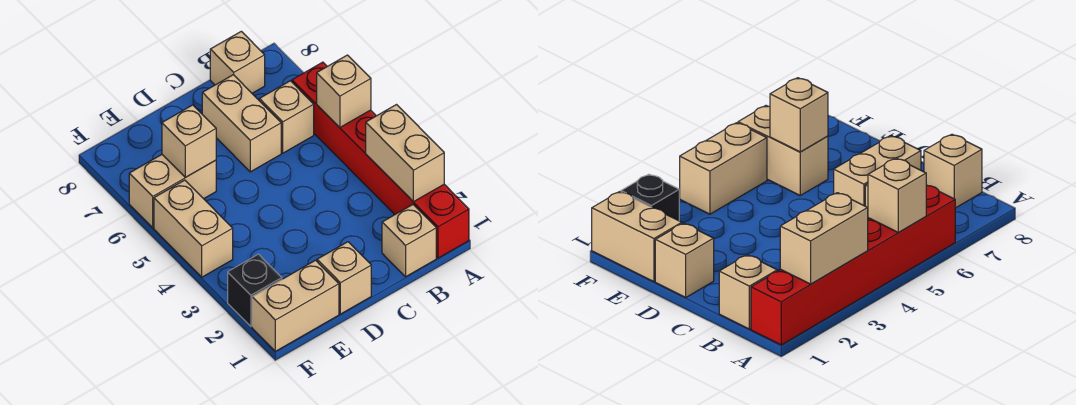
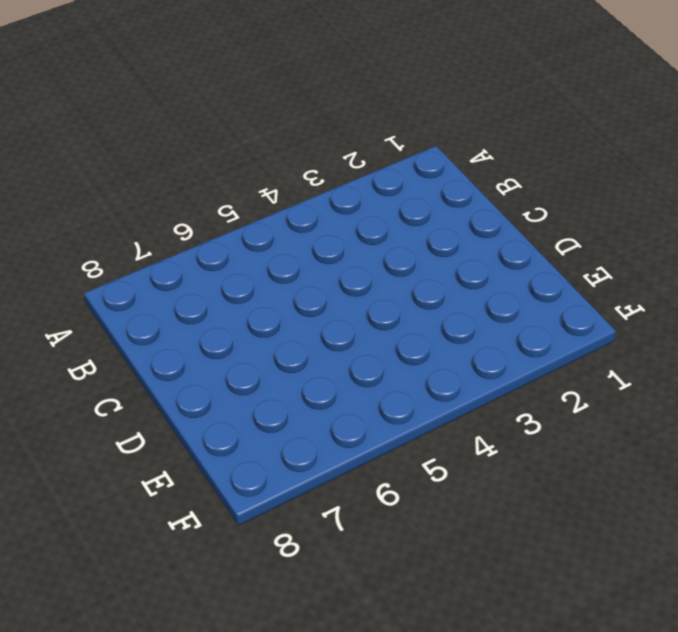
none -> red 1x6 brick [292,62,469,258]
none -> tan 1x1 brick [382,205,436,277]
none -> tan 1x1 brick [259,81,314,153]

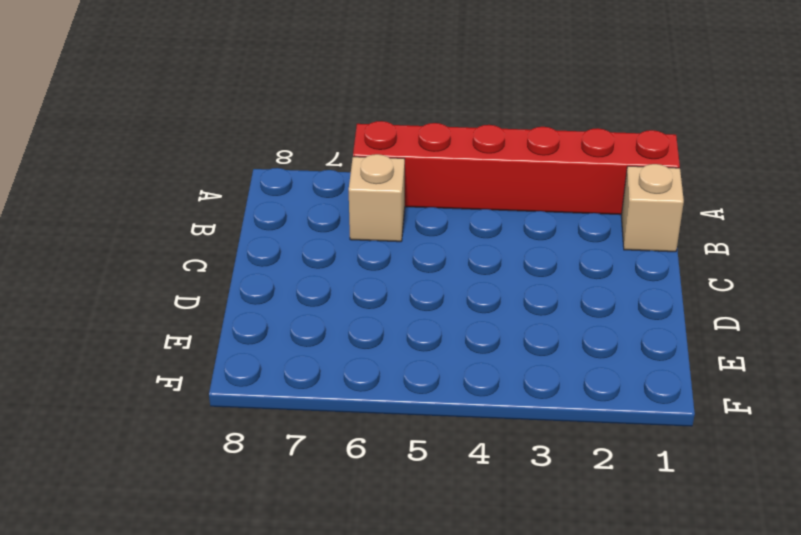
none -> tan 1x1 brick [210,31,265,93]
none -> tan 1x2 brick [202,75,281,172]
none -> tan 1x1 brick [317,242,371,314]

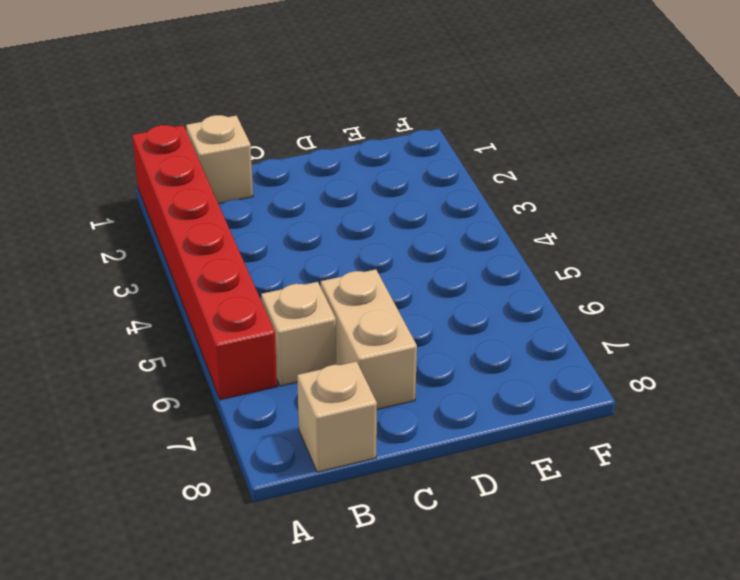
none -> tan 1x1 brick [317,242,371,314]
none -> tan 1x2 brick [252,260,339,351]
none -> tan 1x2 brick [129,155,216,228]

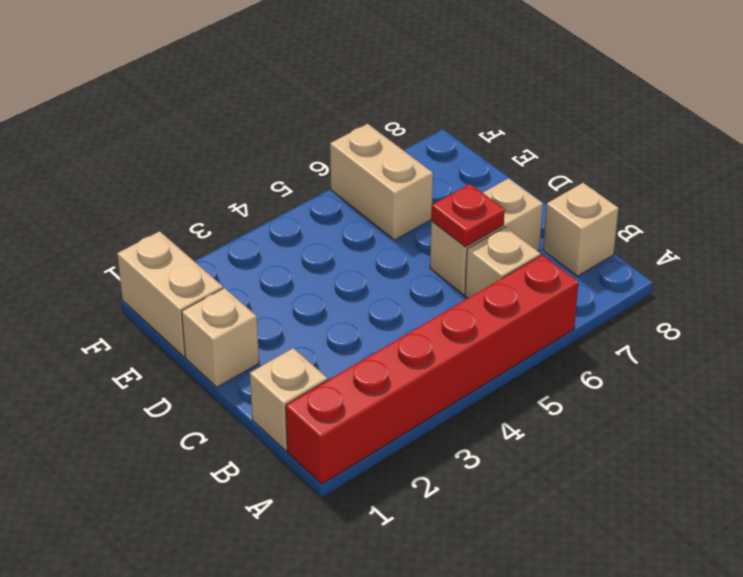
red 1x1 plate [431,184,505,247] -> none
none -> black 1x1 brick [228,254,282,327]
none -> tan 1x2 brick [154,180,233,277]
none -> tan 1x2 brick [366,105,444,202]

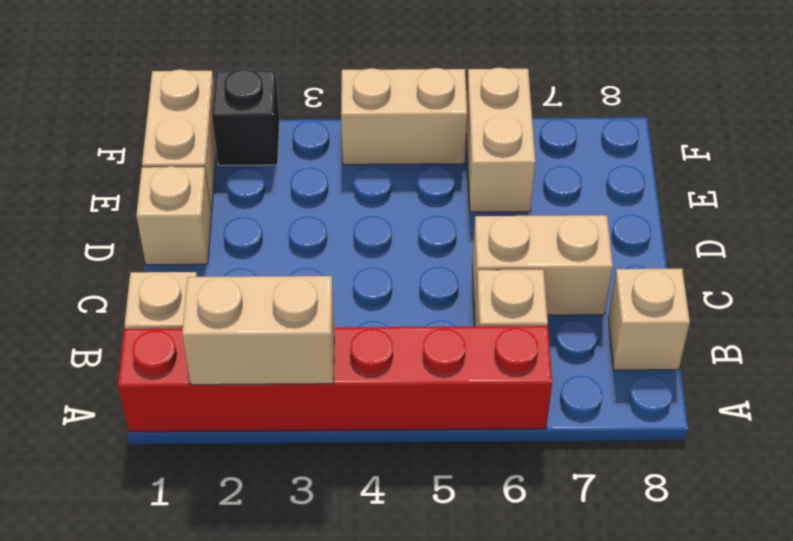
none -> tan 1x1 brick [317,55,371,127]
none -> tan 1x1 brick [162,105,216,177]

